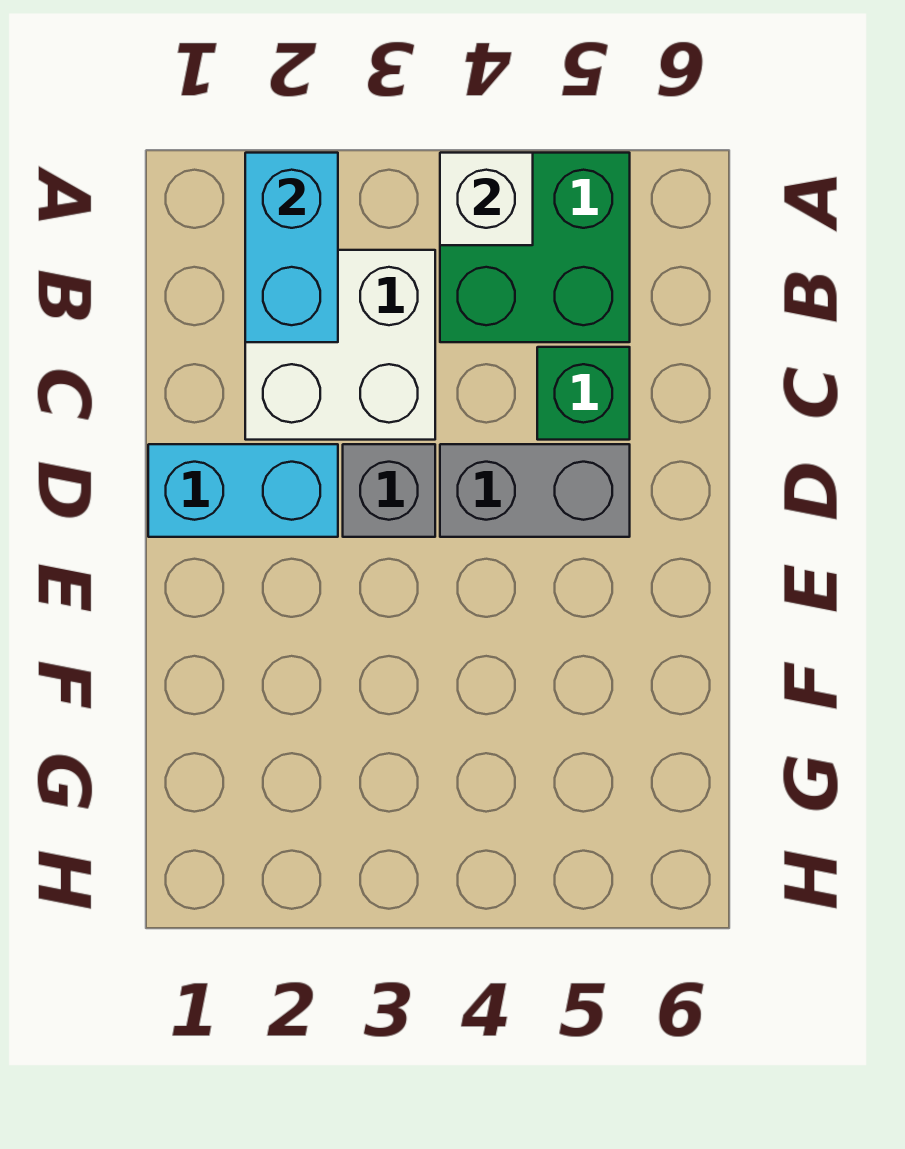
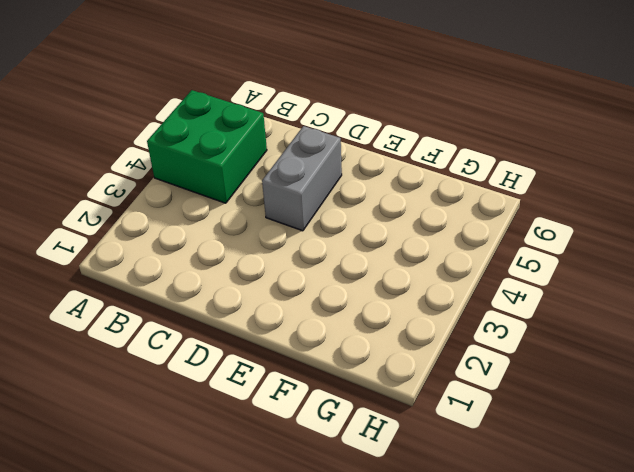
none -> white 2x2 brick [245,250,435,440]
none -> green 1x1 brick [537,347,630,440]

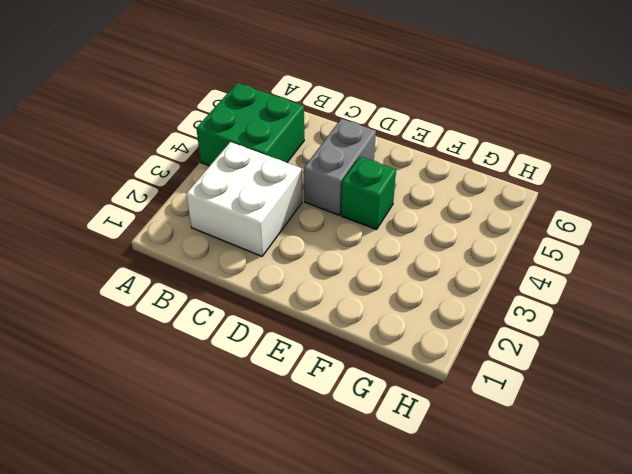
green 1x1 brick [341,156,396,229] -> green 1x1 brick moved to [537,347,630,440]
none -> cyan 1x2 brick [148,444,338,537]
none -> grey 1x1 brick [343,444,435,537]

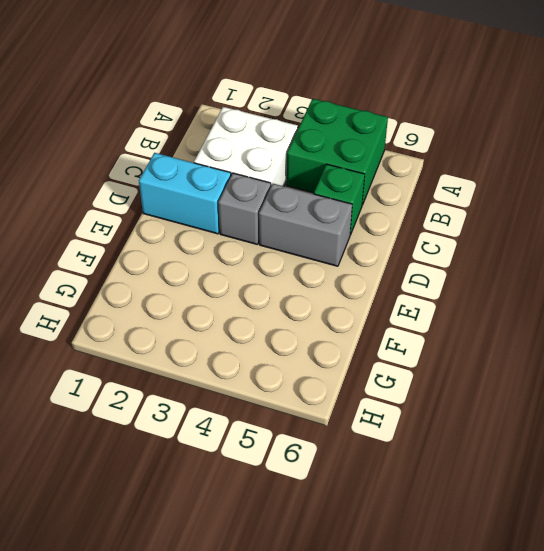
none -> cyan 1x2 brick [245,153,338,342]
none -> white 1x1 brick [440,153,533,245]

